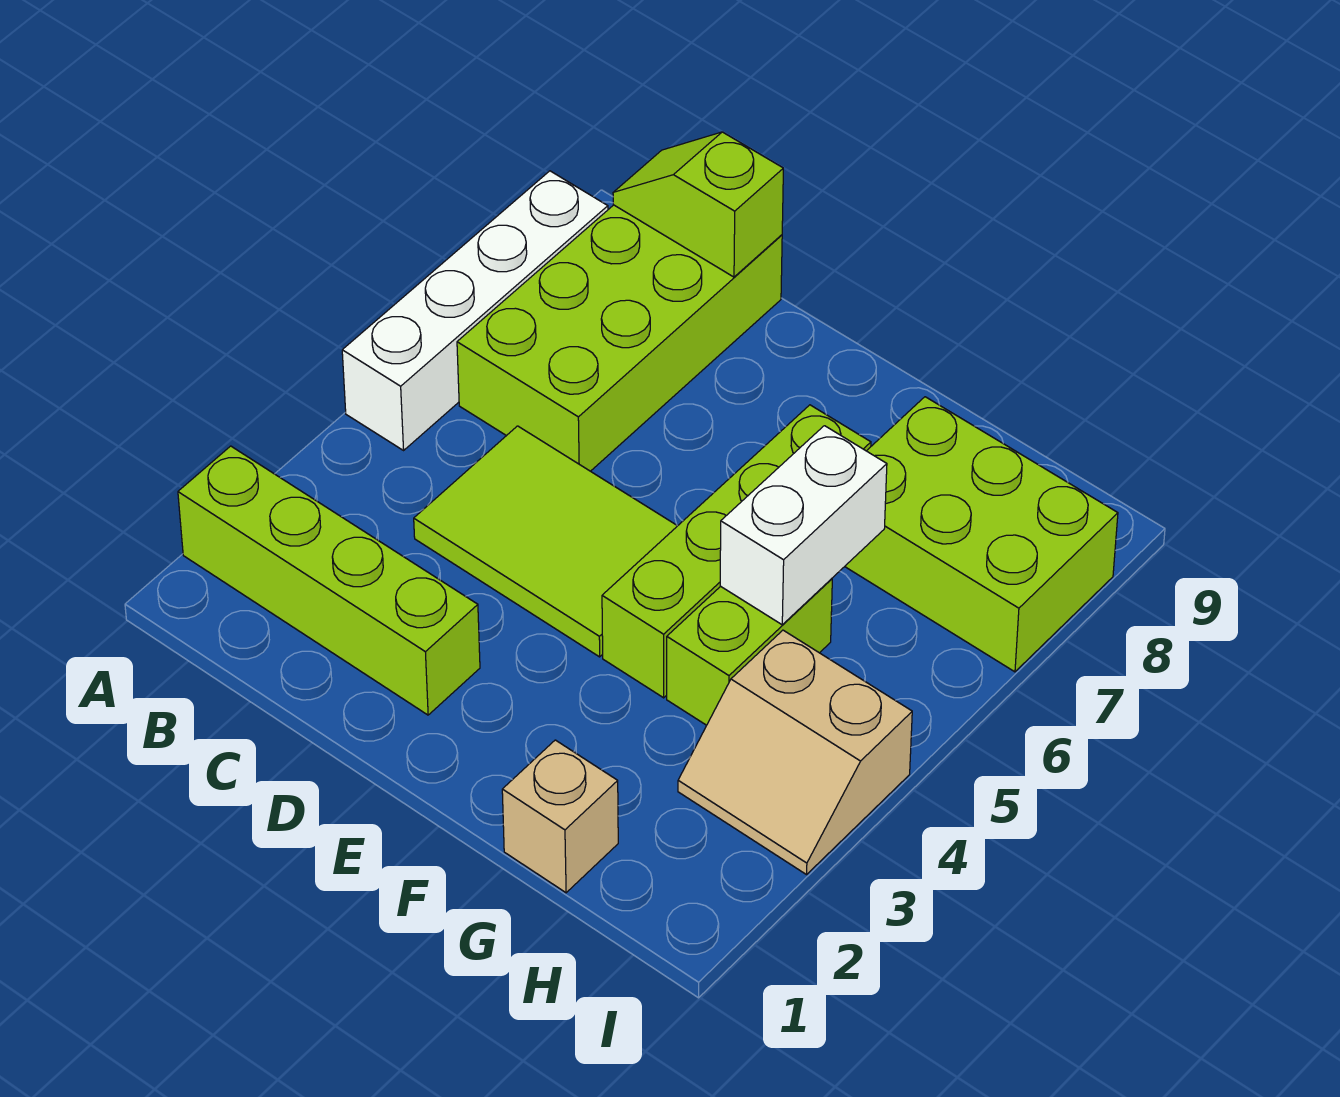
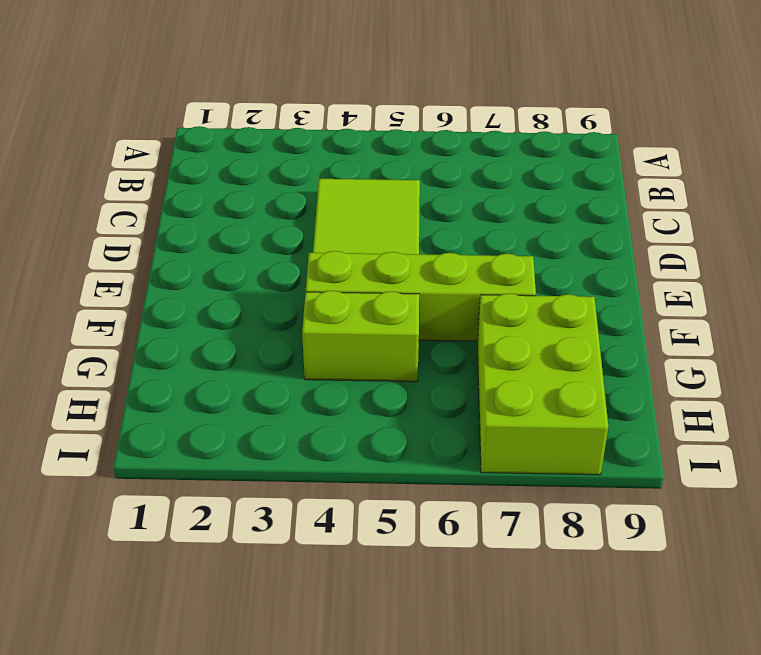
none -> lime 1x4 brick [178,446,480,715]
none -> white 1x4 brick [342,171,608,450]

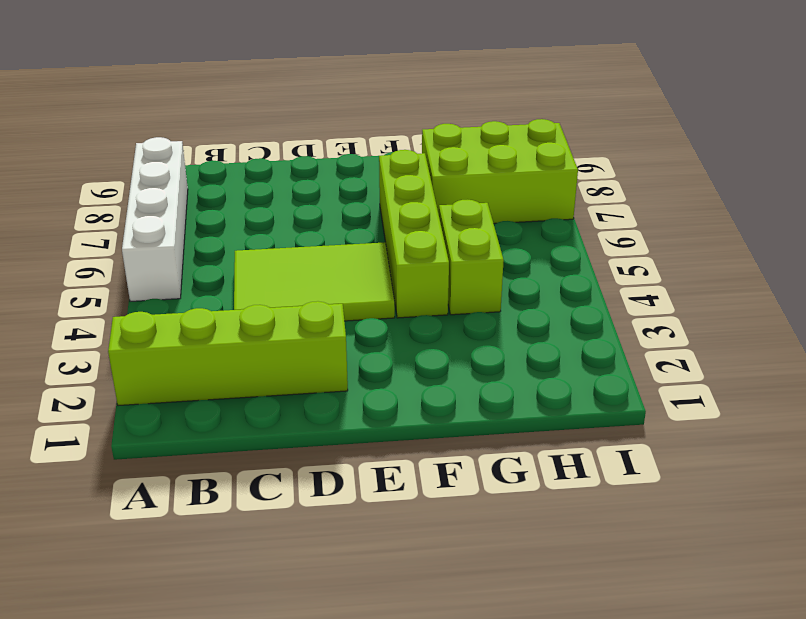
none -> lime 2x4 brick [457,205,782,471]
none -> tan 1x1 brick [502,740,618,893]

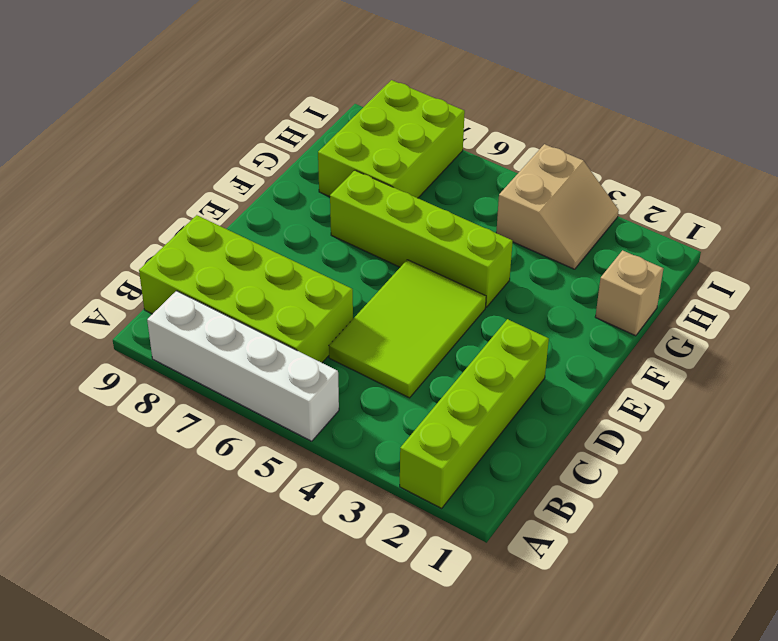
none -> lime 1x2 brick [667,579,832,725]
none -> lime 1x2 slope [613,132,783,277]

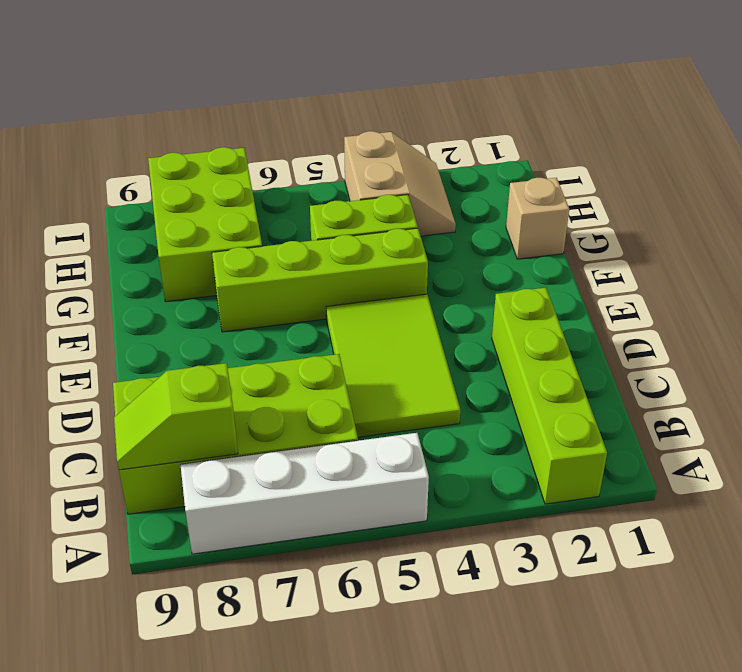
lime 1x2 slope [114,363,238,470] -> lime 1x2 slope turned to [613,132,783,277]
none -> white 1x2 brick [720,426,887,625]

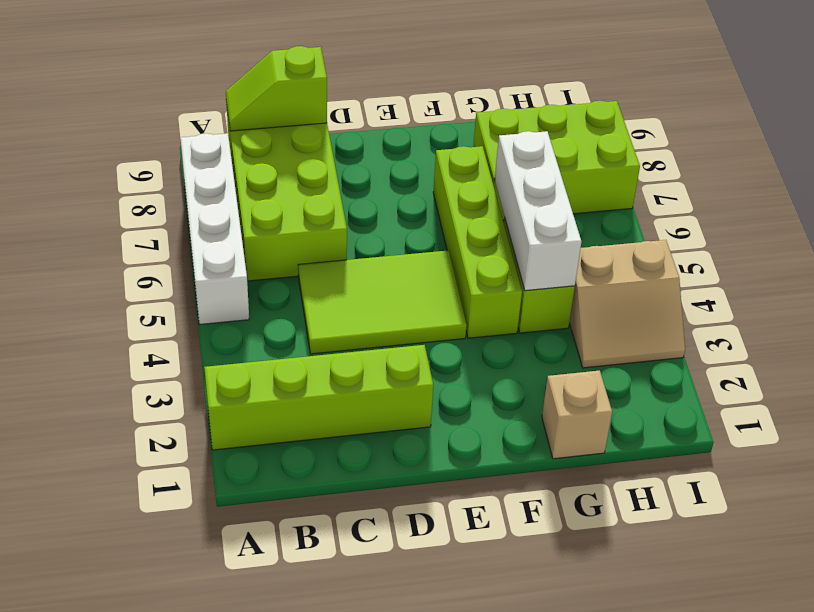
white 1x3 brick [495,131,582,291] -> white 1x2 brick [720,426,887,625]

